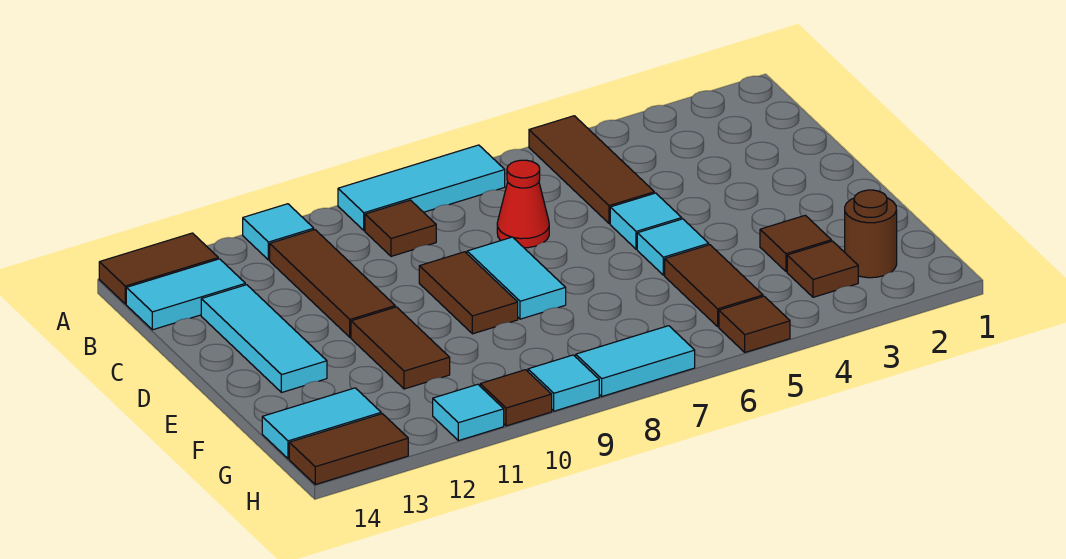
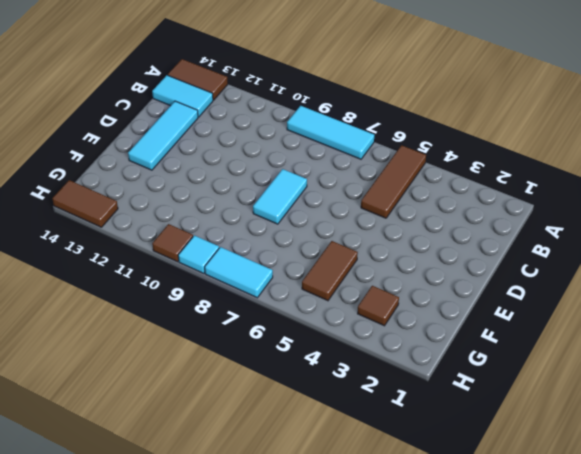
none -> cyan 1x1 tile [243,204,314,260]
none -> brown 1x1 tile [365,200,436,256]
none -> brown 1x3 tile [270,230,395,337]

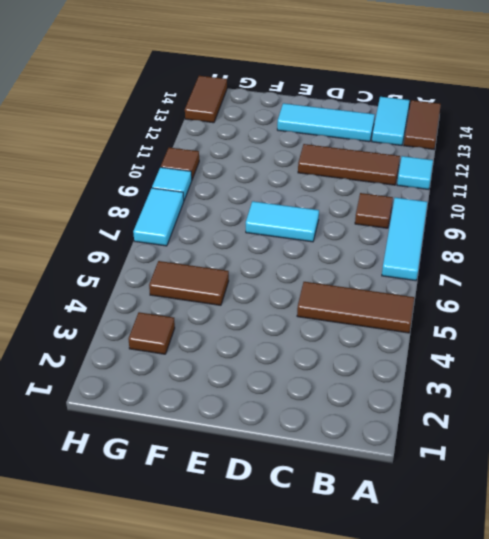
none -> red 1x1 cone [497,160,549,248]
none -> cyan 1x1 tile [610,193,682,249]
none -> brown 1x2 tile [419,252,518,334]

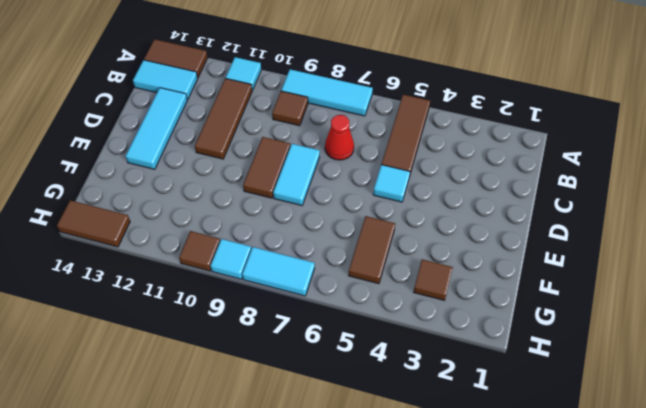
none -> cyan 1x1 tile [637,219,709,275]
none -> brown 1x2 tile [351,307,450,389]
none -> brown 1x1 tile [760,215,831,272]

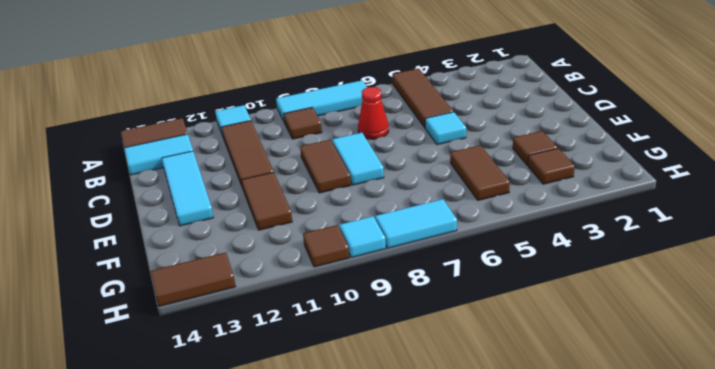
none -> cyan 1x1 tile [637,219,709,275]
none -> brown 1x1 round brick [845,190,897,278]
none -> cyan 1x2 tile [262,388,381,459]

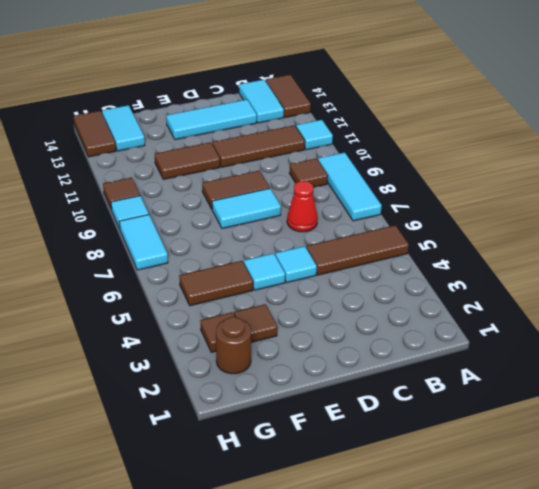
none -> brown 1x1 tile [719,296,790,352]
none -> cyan 1x1 tile [433,384,504,441]

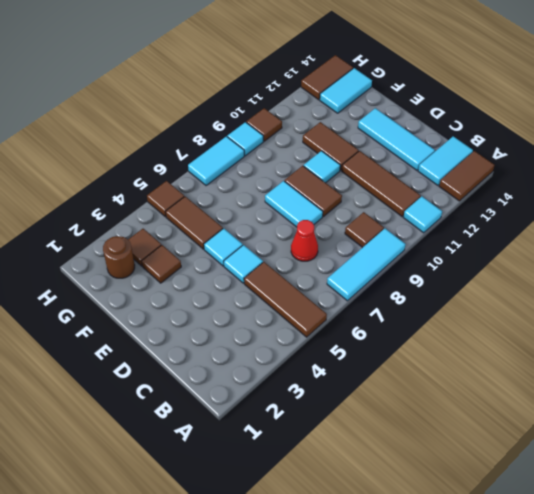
cyan 1x1 tile [304,151,340,183] -> cyan 1x1 tile moved to [433,384,504,441]

